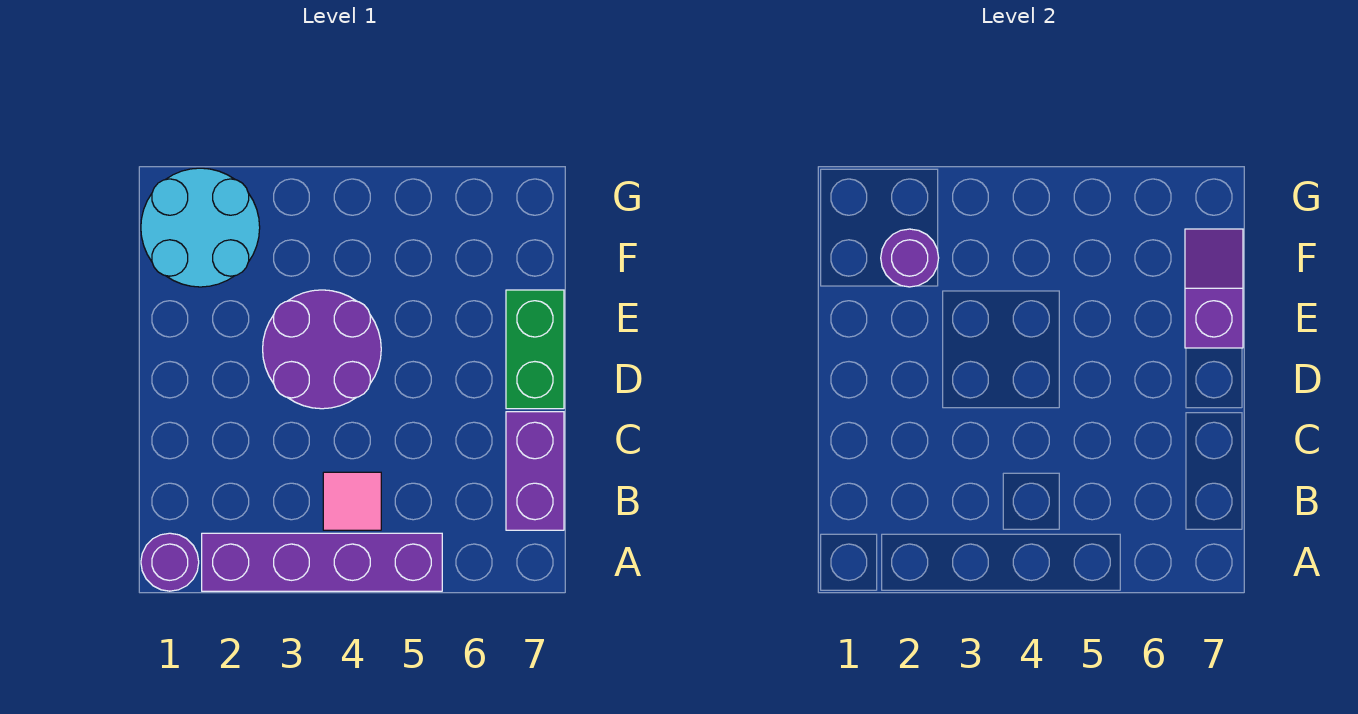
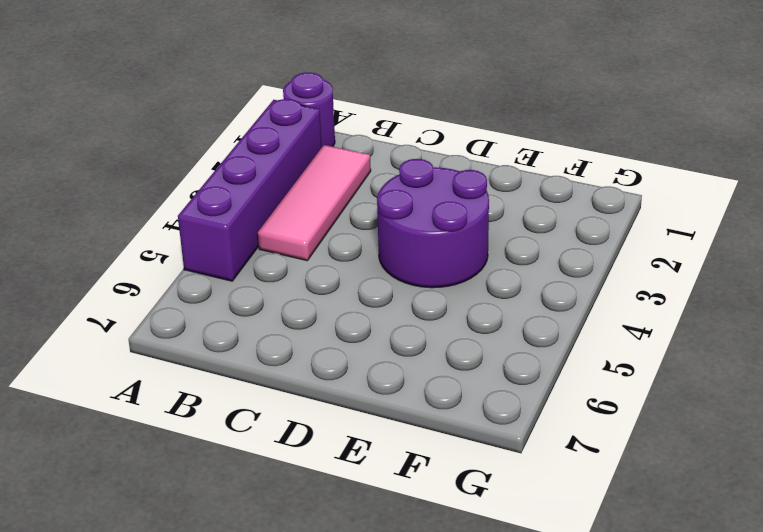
pink 1x3 tile [258,145,371,261] -> pink 1x1 tile [323,472,381,530]
none -> purple 1x2 brick [506,412,564,530]
none -> green 1x2 brick [506,290,564,409]

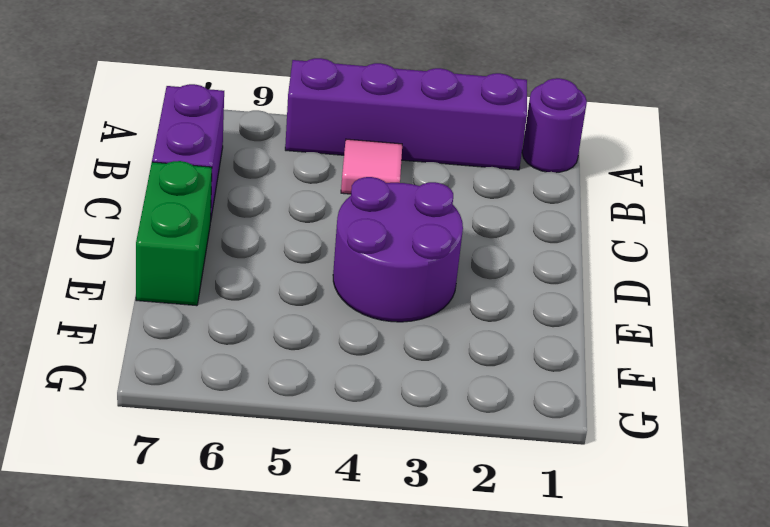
none -> cyan 2x2 round brick [141,168,260,287]
none -> purple 1x2 slope [1185,229,1243,348]

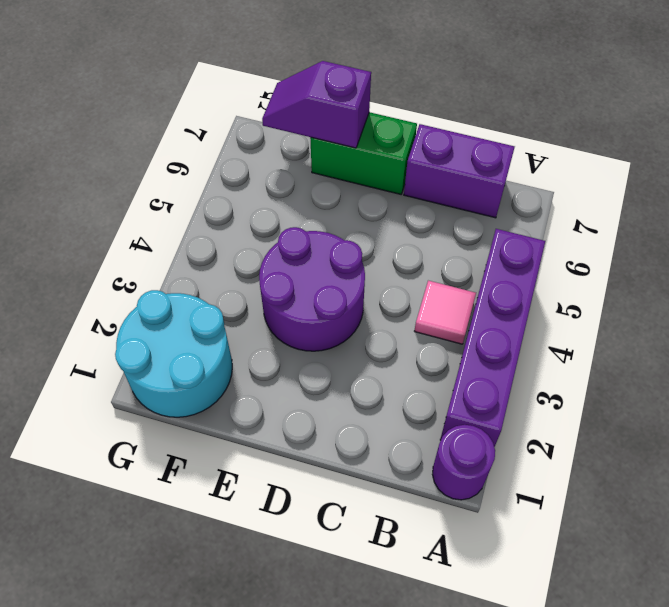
none -> purple 1x1 round brick [881,229,939,287]

